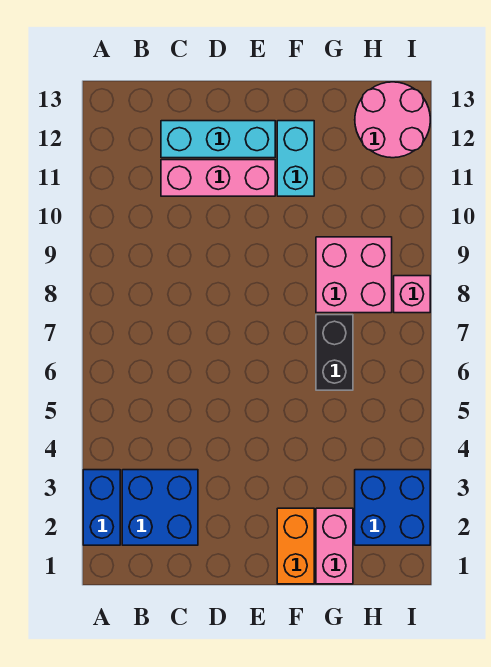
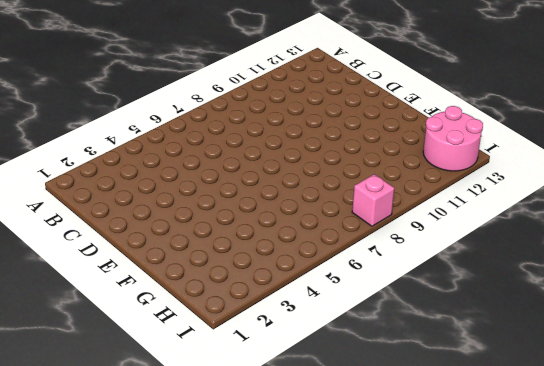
none -> blue 1x2 brick [83,470,120,545]
none -> blue 2x2 brick [122,470,198,545]
none -> pink 1x3 brick [161,160,275,196]

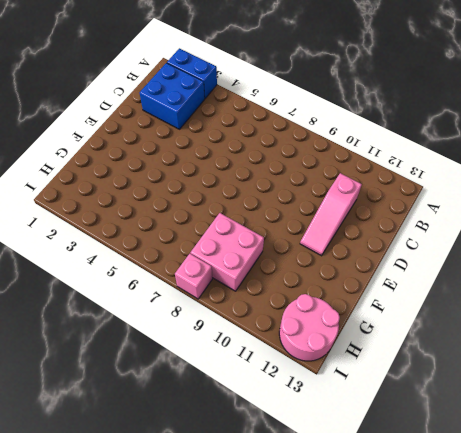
pink 1x3 slope [300,173,362,256] -> pink 1x3 brick [161,160,275,196]
none -> cyan 1x3 brick [161,121,275,158]
none -> orange 1x2 brick [277,508,314,584]
none -> cyan 1x2 brick [277,121,314,196]

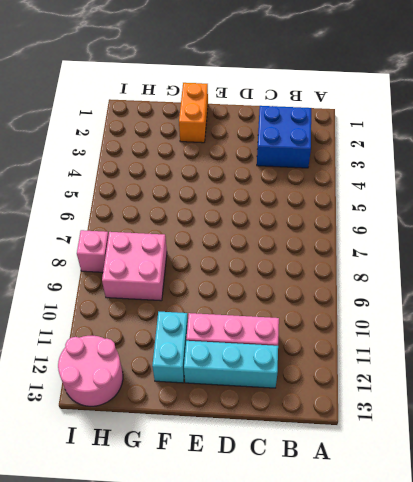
none -> blue 1x2 brick [83,470,120,545]
none -> pink 1x2 brick [316,508,353,584]
none -> black 1x2 brick [316,315,353,390]

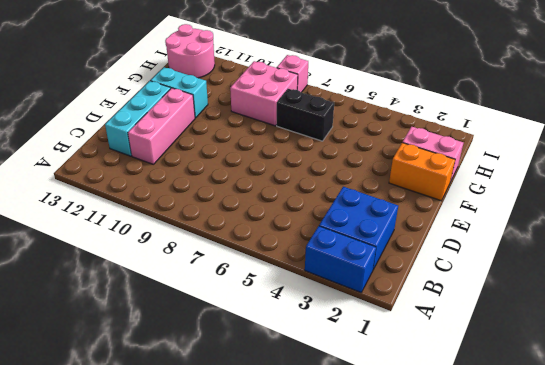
none -> blue 2x2 brick [355,470,430,545]

